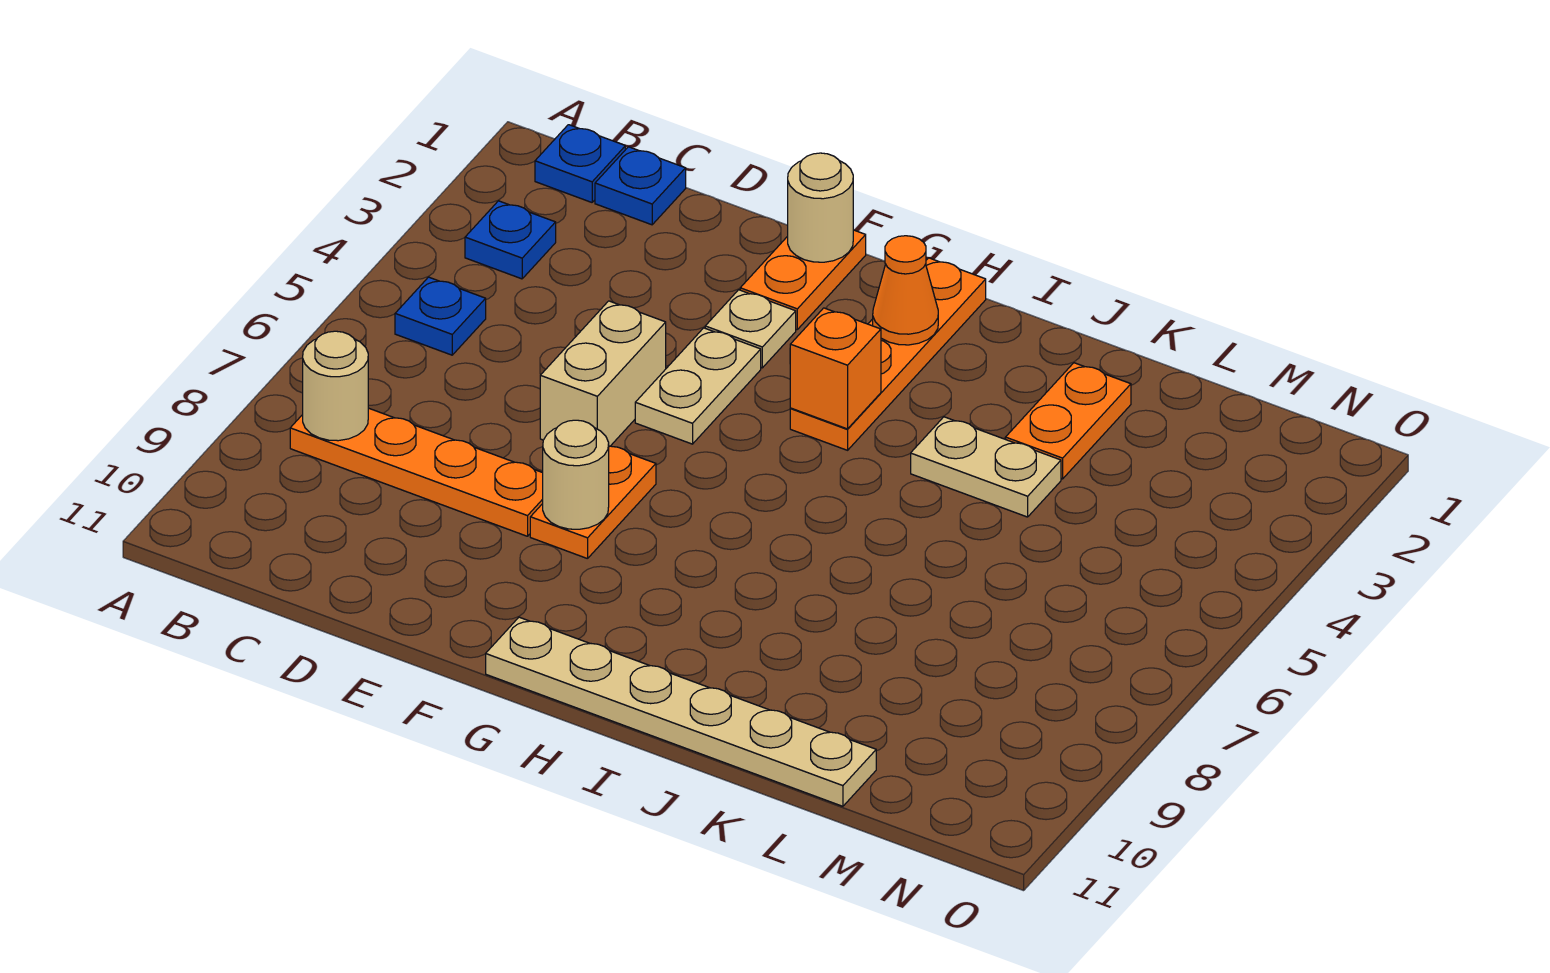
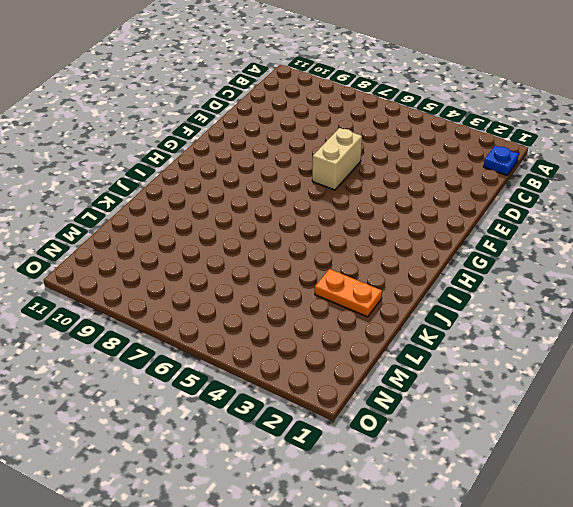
tan 1x2 brick [312,128,362,190] -> tan 1x2 brick turned to [540,301,666,446]
none -> blue 1x1 plate [465,201,556,279]
none -> blue 1x1 plate [395,277,486,355]
none -> orange 1x4 plate [290,408,543,536]

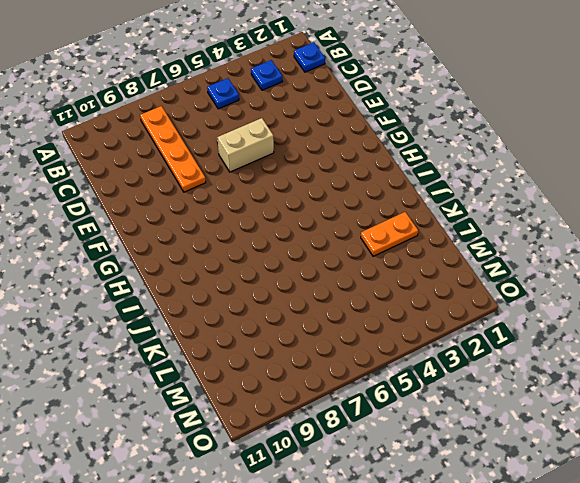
none -> blue 1x1 plate [595,147,686,225]
none -> orange 1x2 plate [740,230,866,329]
none -> tan 1x1 plate [705,290,796,368]

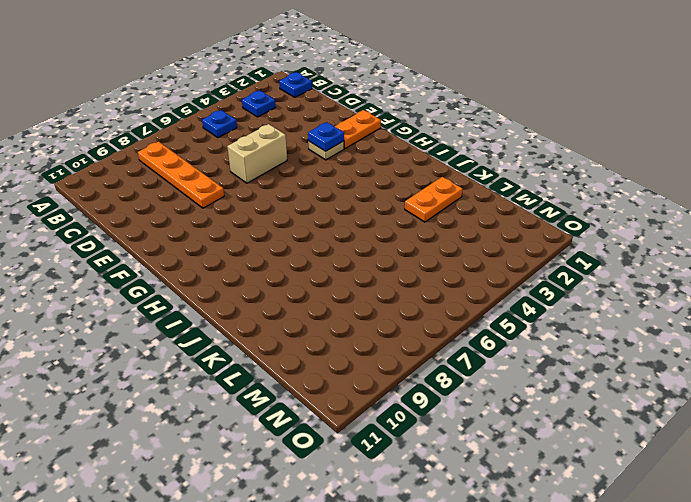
blue 1x1 plate [308,122,344,151] -> blue 1x1 plate moved to [595,147,686,225]
none -> tan 1x2 plate [635,328,761,444]
none -> orange 1x2 plate [530,446,656,559]
none -> tan 1x6 plate [486,617,876,806]

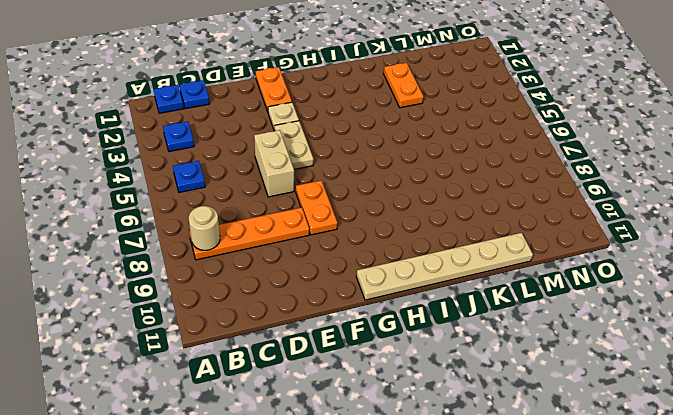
none -> orange 1x4 plate [790,258,986,450]
none -> tan 1x2 plate [911,417,1061,517]
none -> tan 1x1 round brick [788,153,853,262]

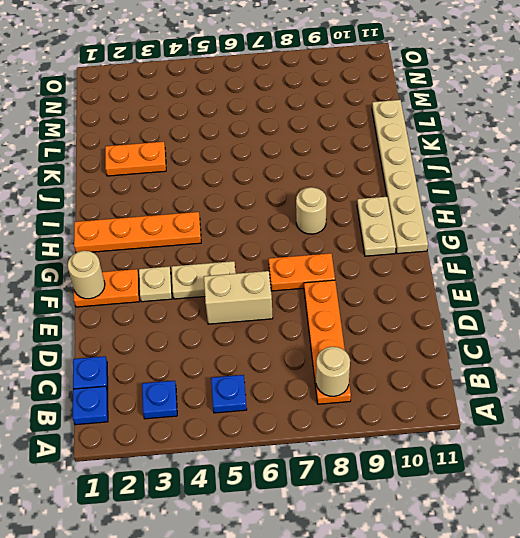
tan 1x2 plate [357,197,396,256] -> tan 1x2 plate moved to [911,417,1061,517]
tan 1x1 round brick [296,187,327,234] -> tan 1x1 round brick moved to [543,420,609,529]
none -> orange 1x1 cone [873,236,938,345]
none -> orange 1x1 brick [790,308,881,429]

